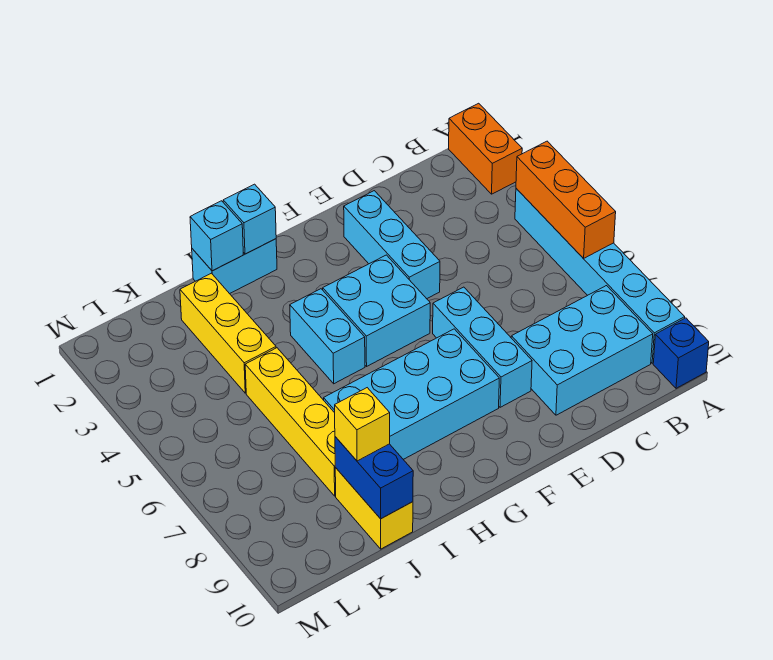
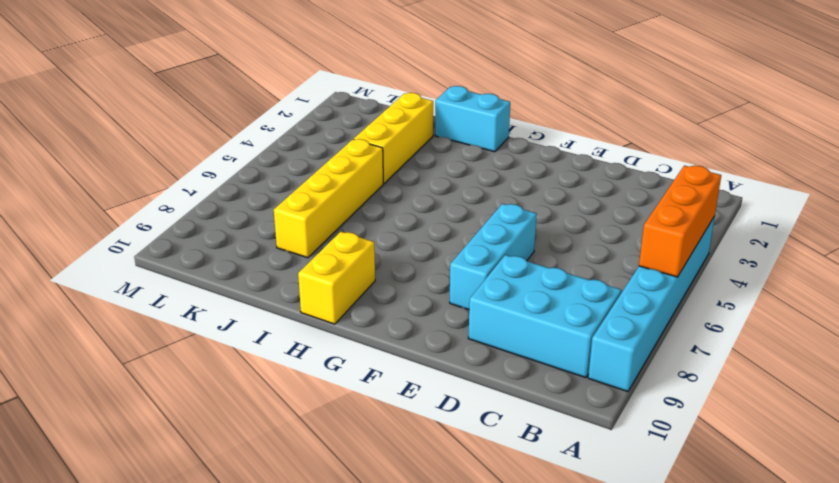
yellow 1x2 brick [298,232,375,324] -> yellow 1x2 brick moved to [335,468,413,549]
none -> orange 1x2 brick [449,103,522,194]
none -> blue 1x1 brick [653,318,709,388]
none -> cyan 1x3 brick [344,191,440,299]

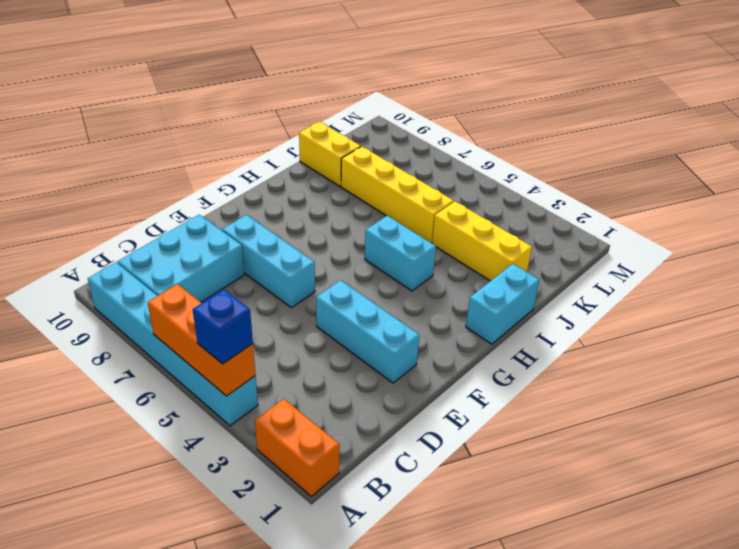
blue 1x1 brick [193,289,253,364] -> blue 1x1 brick moved to [653,318,709,388]
none -> cyan 2x2 brick [323,255,430,366]
none -> cyan 2x4 brick [324,329,499,459]
none -> cyan 1x1 brick [223,184,276,254]

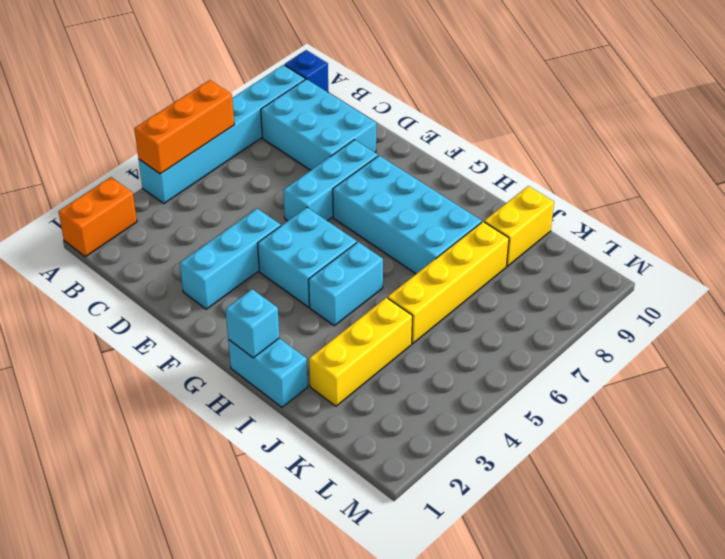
none -> cyan 1x1 brick [190,201,243,271]
none -> blue 1x2 brick [335,437,413,519]
none -> yellow 1x1 brick [335,388,390,461]

